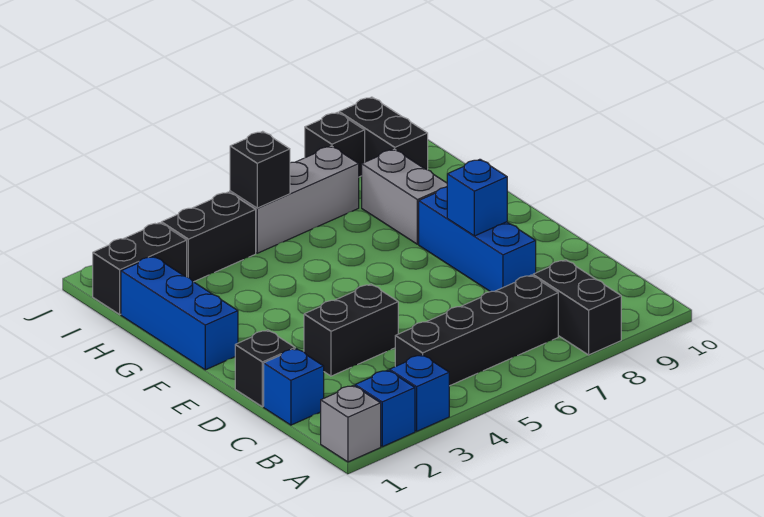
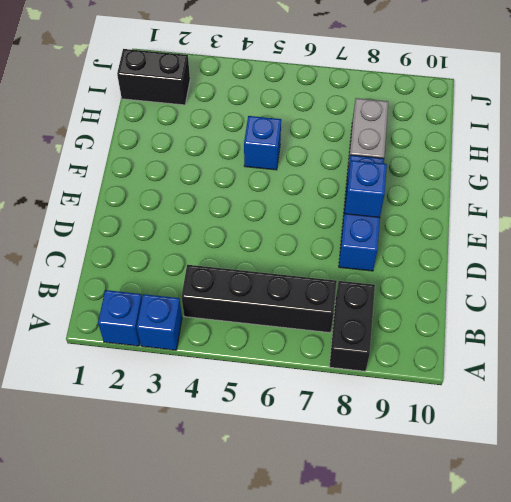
blue 1x1 brick [244,116,281,170] -> blue 1x1 brick moved to [264,349,324,425]
none -> grey 1x1 brick [321,385,381,462]
none -> black 1x1 brick [235,330,295,407]
none -> black 1x2 brick [304,284,398,376]

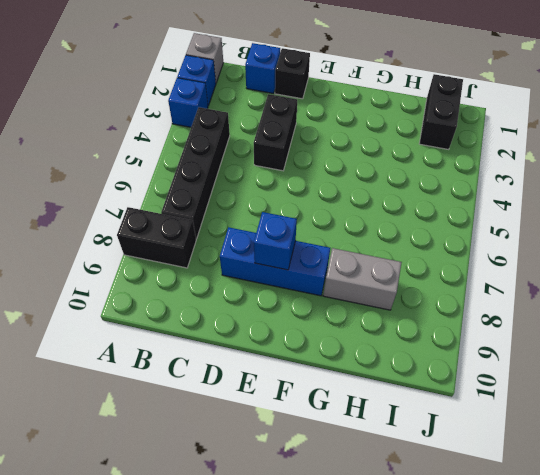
none -> blue 1x3 brick [121,256,238,370]
none -> black 1x2 brick [161,192,256,282]
none -> grey 1x3 brick [230,146,359,253]

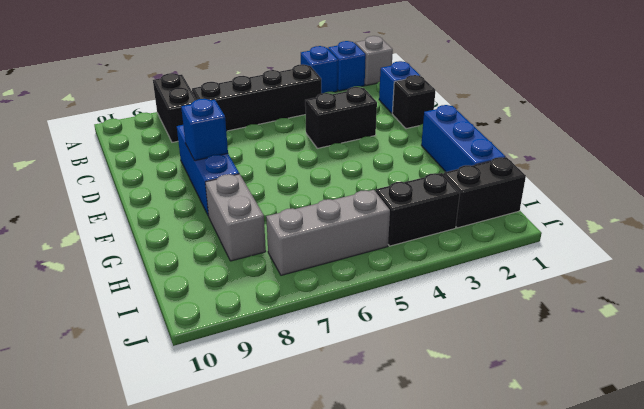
none -> black 1x2 brick [339,97,428,170]
none -> black 1x1 brick [305,112,365,177]
none -> black 1x1 brick [230,131,290,208]

